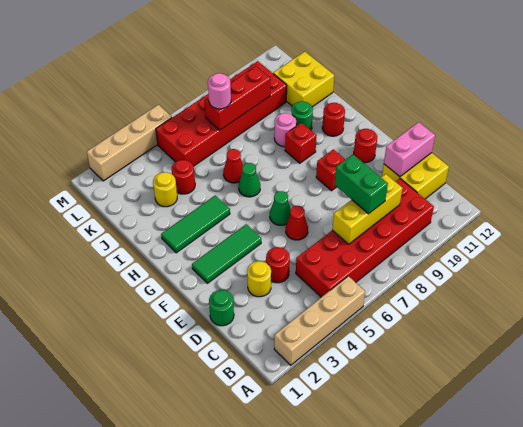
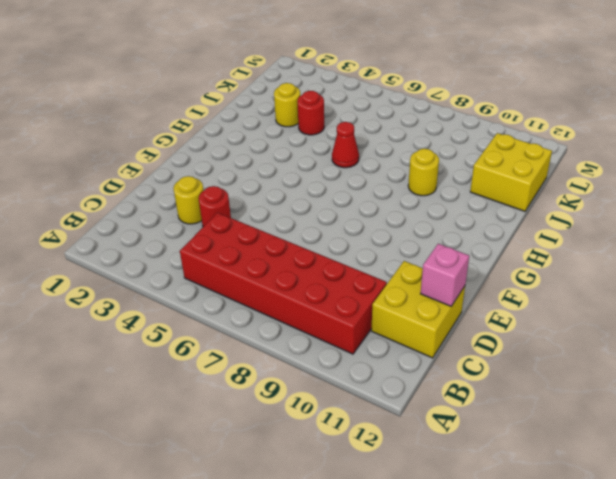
pink 1x1 brick [420,244,469,306] -> pink 1x2 brick [384,122,435,177]
yellow 1x1 round brick [408,149,439,196] -> pink 1x1 round brick [274,113,296,147]
none -> tan 1x4 brick [274,276,365,365]
none -> green 1x1 round brick [209,290,234,326]
none -> red 1x1 cone [286,206,308,240]

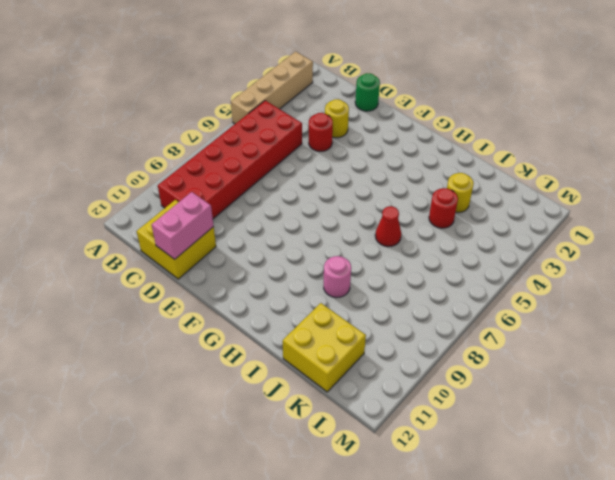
none -> red 1x1 cone [286,206,308,240]
none -> green 1x3 tile [192,224,261,283]
none -> green 1x1 cone [270,191,291,225]

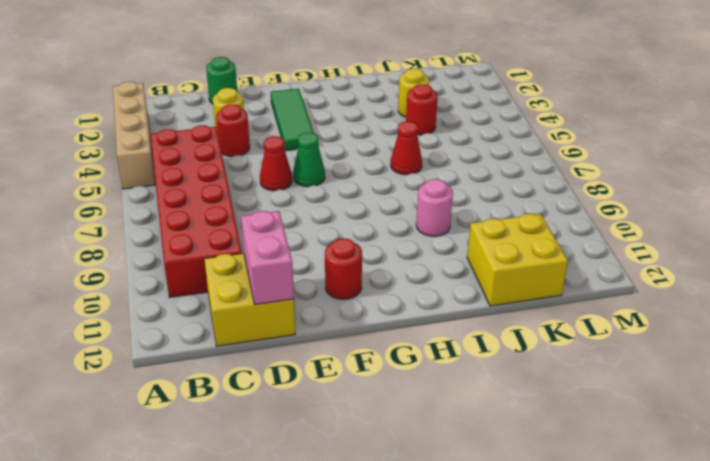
none -> red 1x1 brick [316,149,345,191]
none -> green 1x3 tile [161,195,230,253]
none -> green 1x1 cone [238,163,260,197]

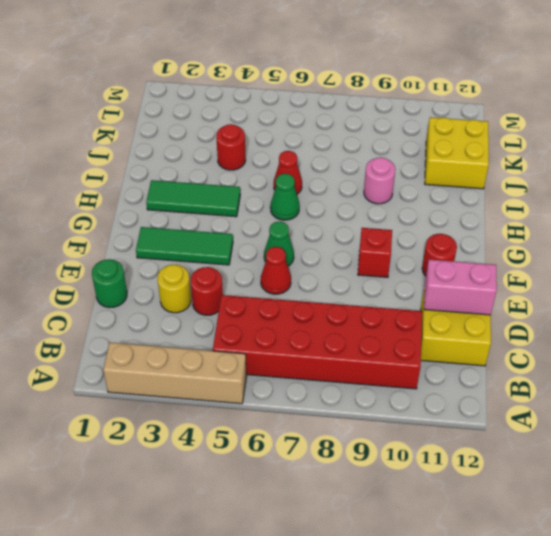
none -> red 1x1 brick [285,123,317,163]
none -> red 1x1 round brick [322,103,345,136]
none -> green 1x1 round brick [291,101,313,130]

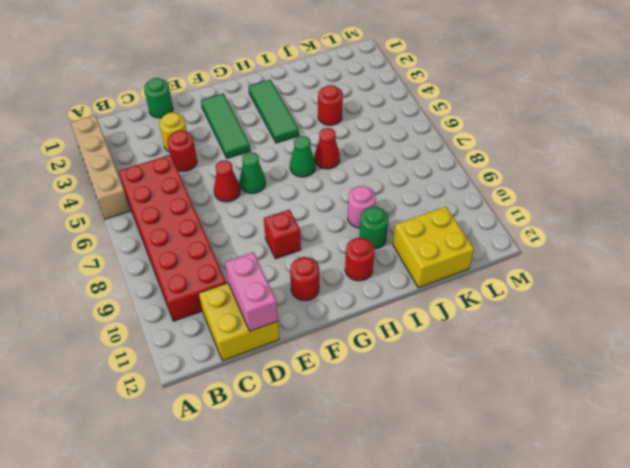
none -> red 1x1 brick [285,123,317,163]
none -> yellow 1x1 round brick [153,172,177,207]
none -> red 2x6 brick [156,61,287,166]

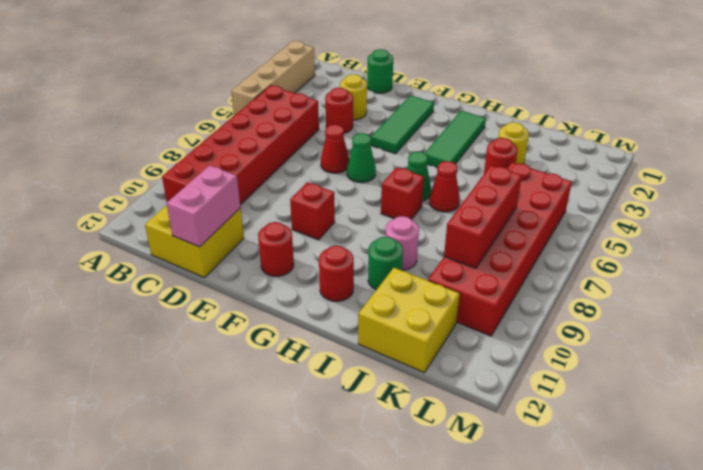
red 1x1 brick [381,167,424,220] -> red 1x1 brick moved to [285,123,317,163]
none -> tan 1x4 brick [87,105,172,181]
none -> yellow 1x3 brick [332,174,402,244]
none -> green 1x2 brick [334,155,388,214]

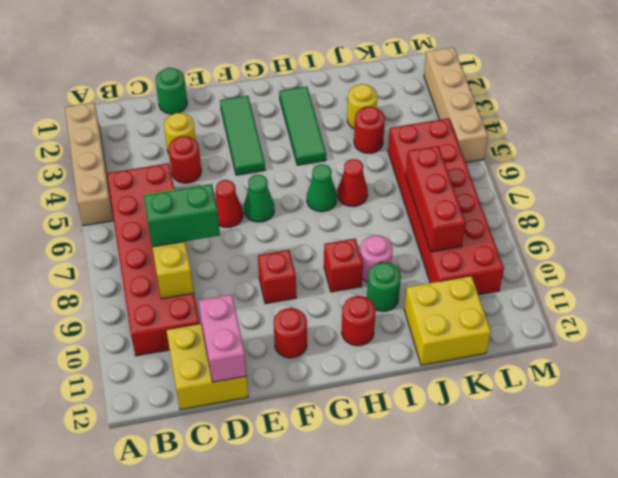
none -> pink 1x1 round brick [208,73,231,109]

